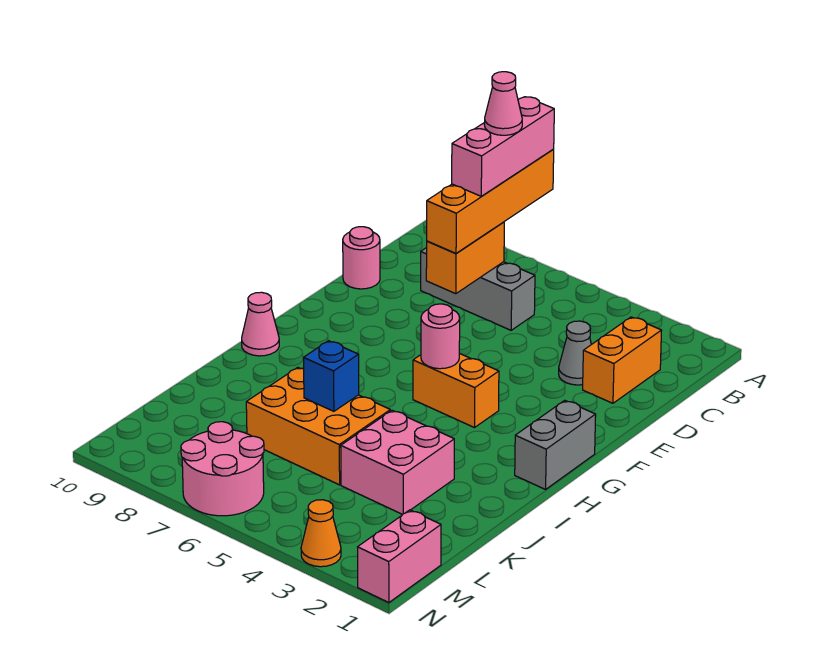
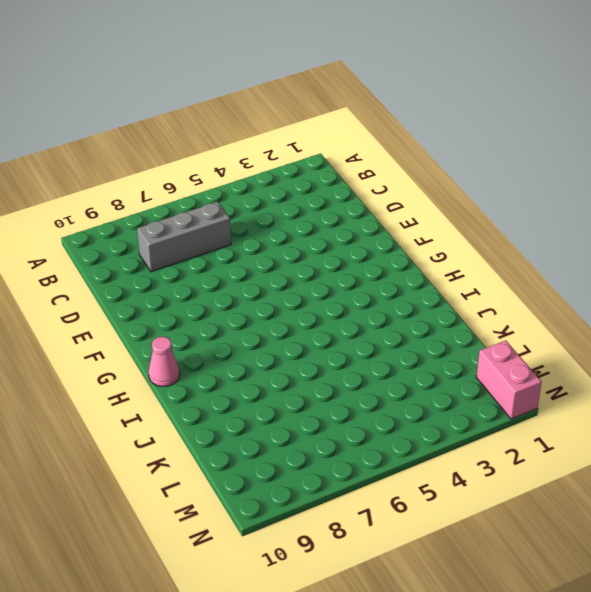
none -> orange 1x2 brick [583,317,662,403]
none -> grey 1x1 cone [559,321,591,385]
none -> pink 1x1 round brick [343,227,380,289]

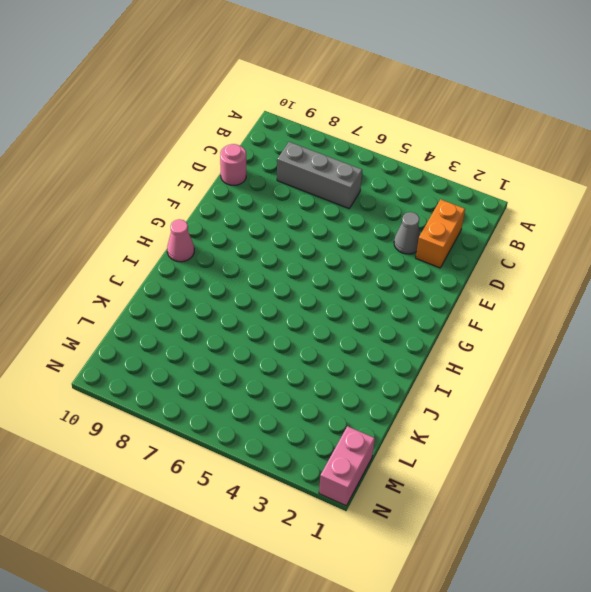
none -> grey 1x2 brick [515,400,596,489]
none -> orange 1x2 brick [413,353,499,428]
none -> pink 2x2 brick [341,410,454,515]

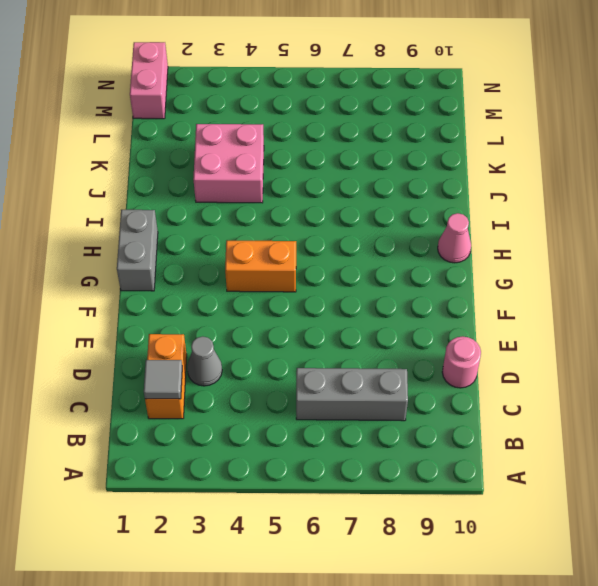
grey 1x1 tile [144,360,182,399] -> none
none -> orange 2x3 brick [246,367,390,485]
none -> pink 2x2 round brick [181,422,264,516]
none -> orange 1x1 cone [301,500,341,567]

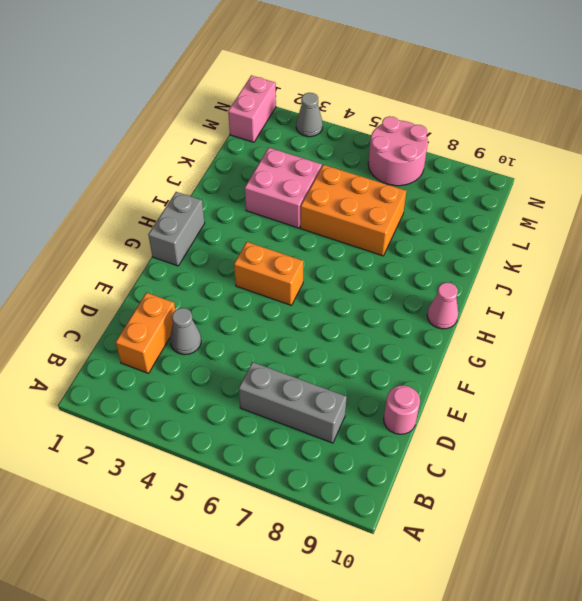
grey 1x1 cone [296,93,323,137] -> orange 1x1 cone [301,500,341,567]
none -> orange 1x2 brick [426,222,504,294]
none -> pink 1x1 round brick [421,304,460,369]
none -> blue 1x1 brick [304,341,359,411]

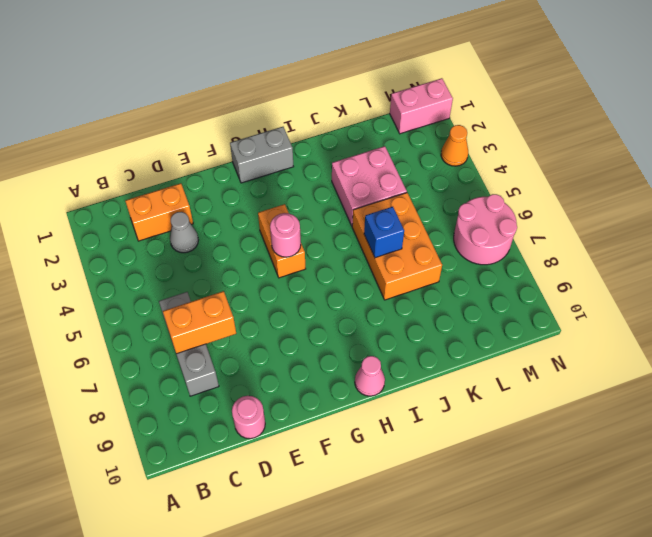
none -> orange 1x4 brick [427,150,554,253]
none -> pink 1x3 brick [452,97,554,196]
none -> pink 1x1 cone [484,72,522,135]

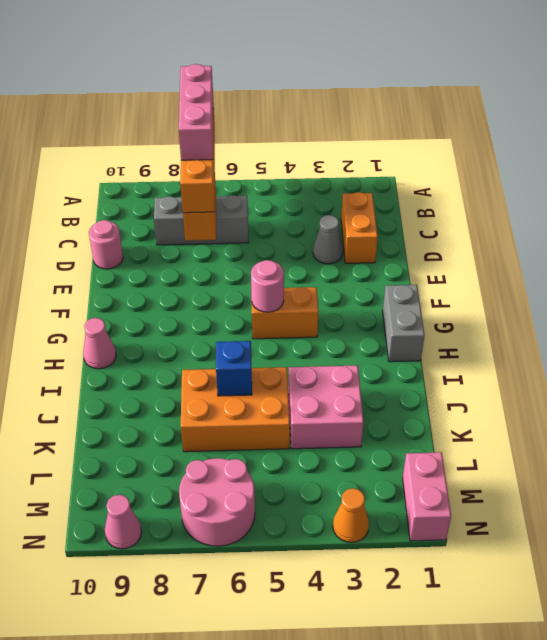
pink 1x1 cone [105,495,142,549] -> pink 1x1 cone moved to [484,72,522,135]

